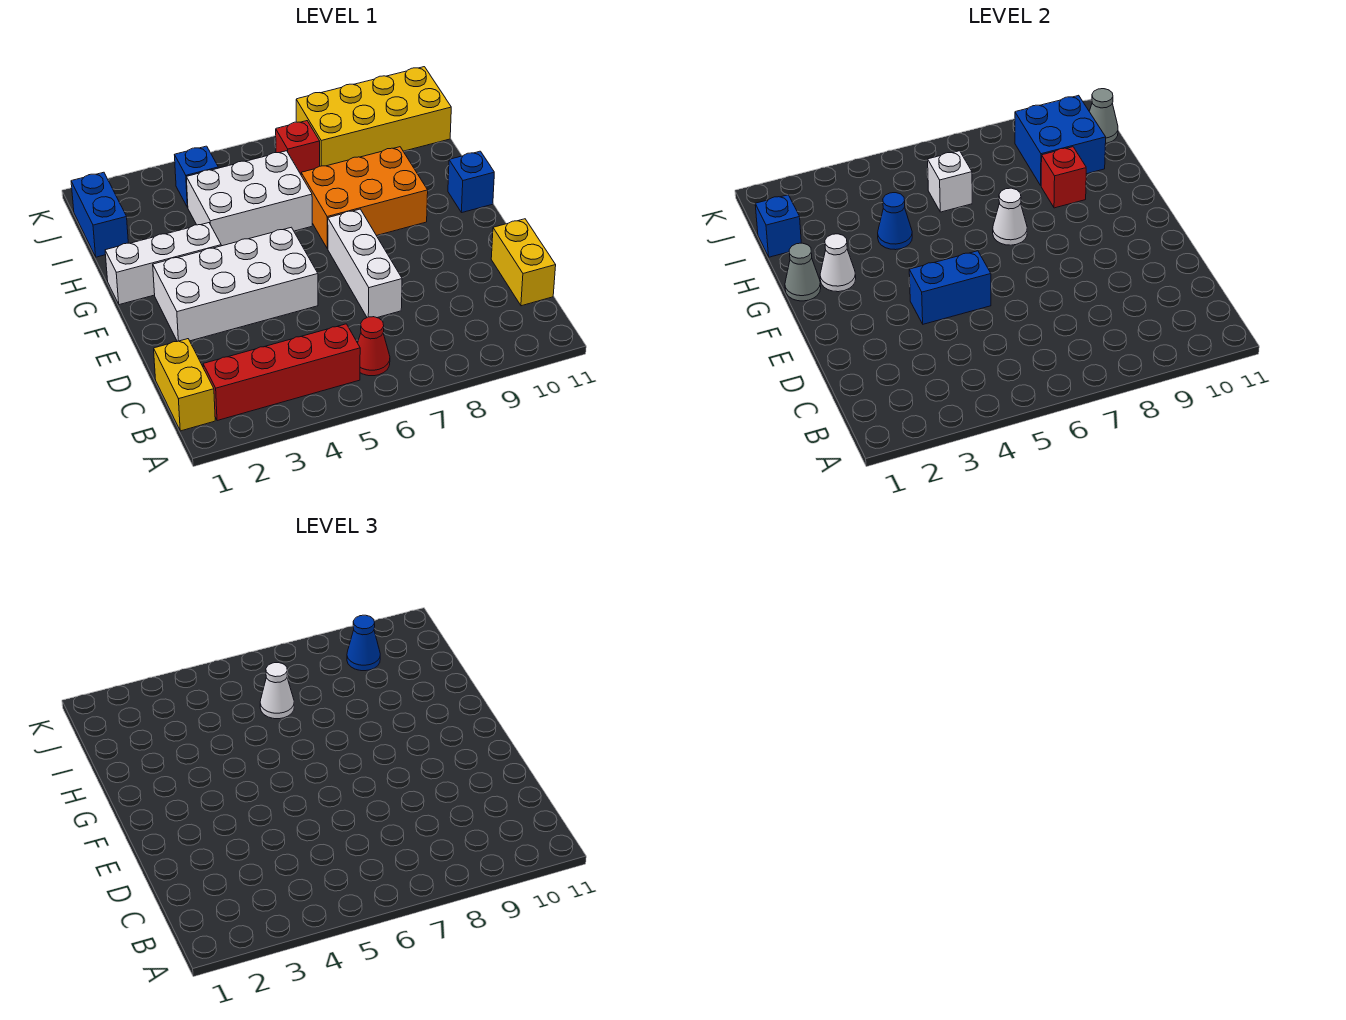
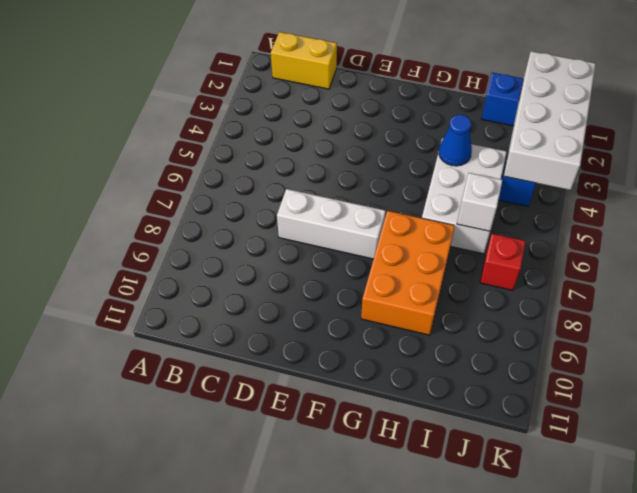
white 2x4 brick [504,51,596,190] -> white 2x4 brick moved to [153,227,318,341]
none -> red 1x4 brick [203,324,360,421]
none -> red 1x1 cone [358,317,390,376]
none -> yellow 1x2 brick [491,219,556,306]

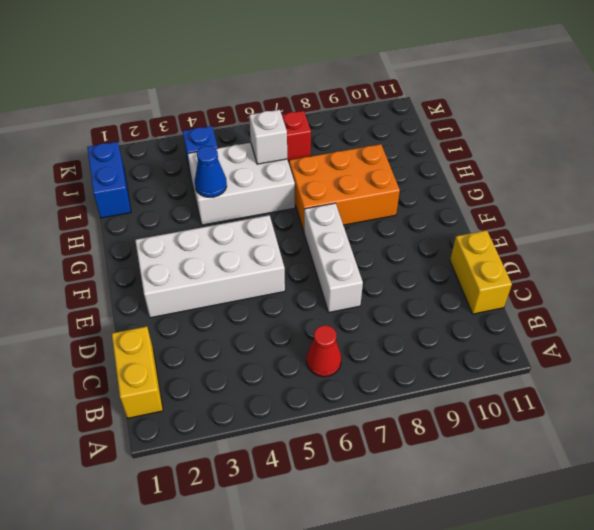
none -> red 1x4 brick [203,324,360,421]
none -> white 1x3 brick [105,223,221,305]
none -> blue 1x1 brick [448,151,494,213]

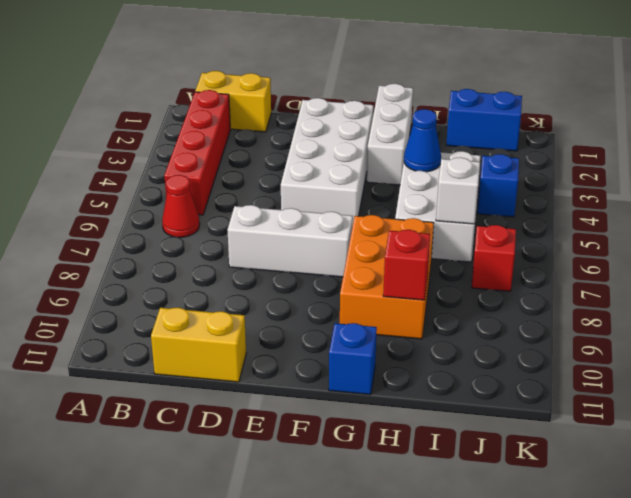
none -> yellow 2x4 brick [296,67,451,166]
none -> blue 1x2 brick [909,251,991,324]
none -> grey 1x1 cone [785,243,821,301]

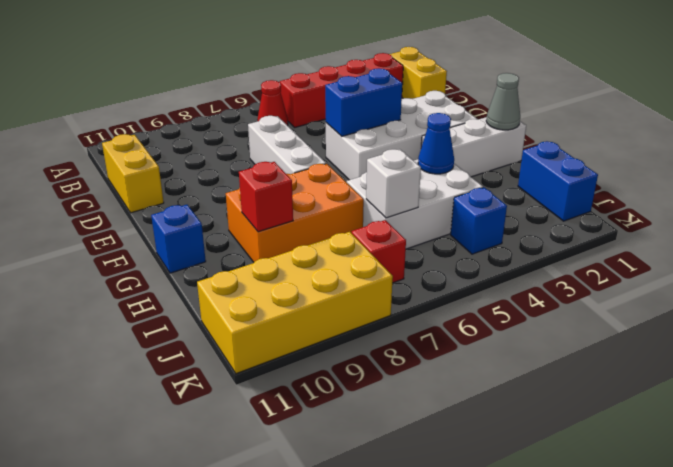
none -> white 1x1 cone [820,234,856,292]
none -> white 1x1 cone [993,188,1027,245]
none -> blue 1x1 brick [755,195,801,257]

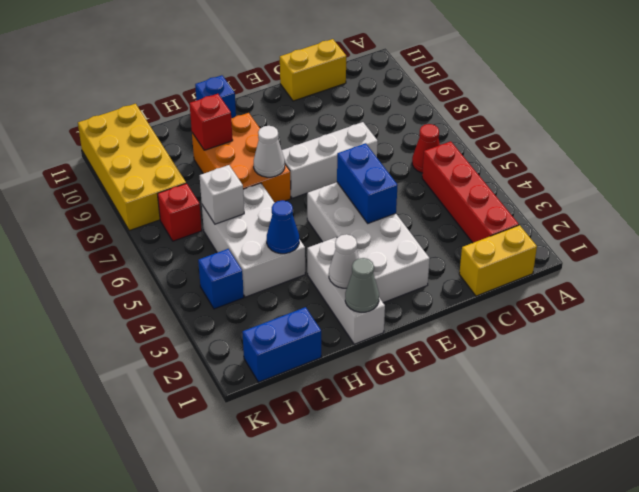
none -> blue 1x1 brick [755,195,801,257]
none -> blue 2x2 brick [1015,95,1106,185]
none -> grey 1x1 cone [1089,89,1118,143]

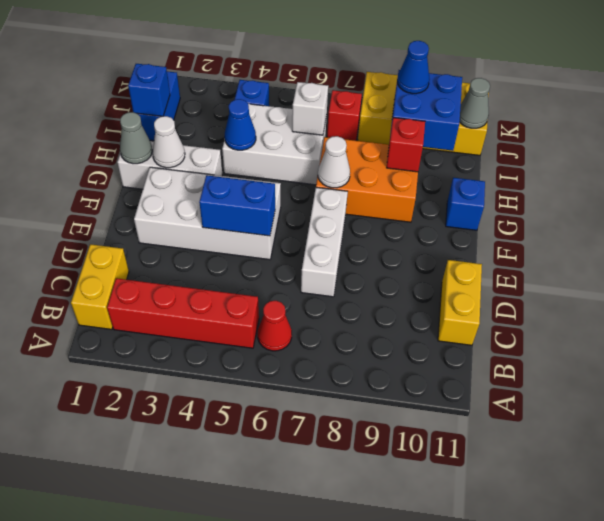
none -> white 1x1 cone [260,663,294,719]

